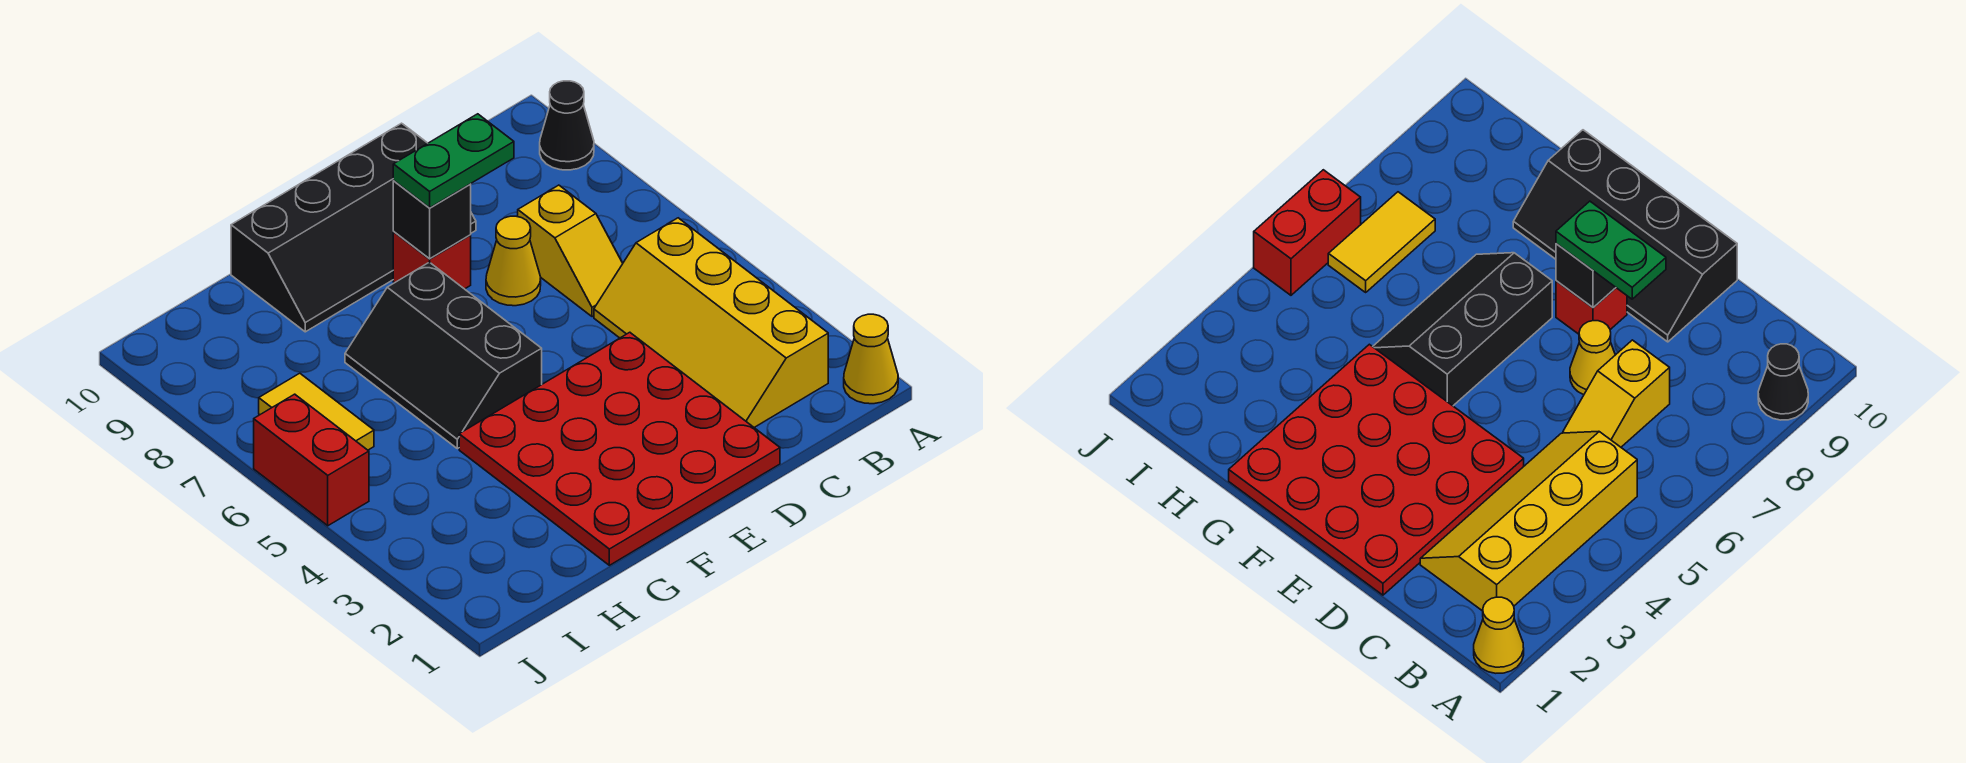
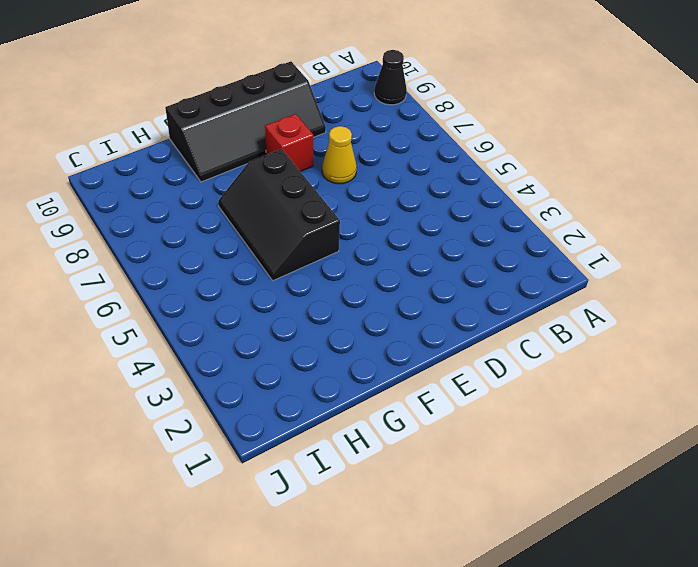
none -> yellow 1x1 cone [844,314,898,404]
none -> yellow 2x4 slope [594,218,828,427]
none -> yellow 1x2 slope [518,185,623,317]

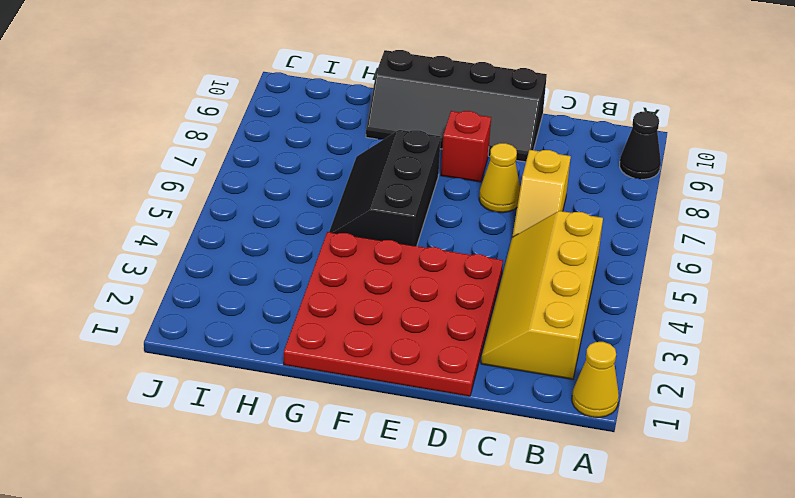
none -> yellow 1x2 tile [259,373,374,450]
none -> red 1x2 brick [254,394,369,526]
none -> black 1x1 brick [393,181,471,259]

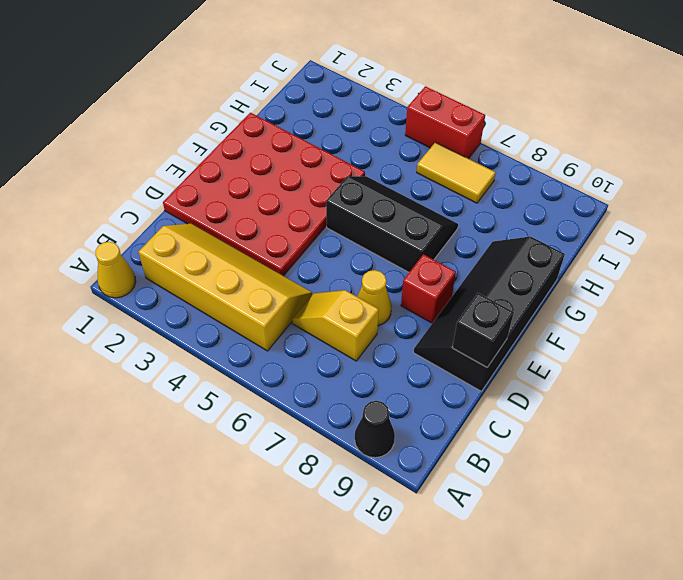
black 1x1 brick [452,293,514,367] -> black 1x1 brick moved to [393,181,471,259]
none -> green 1x2 plate [393,114,514,208]

